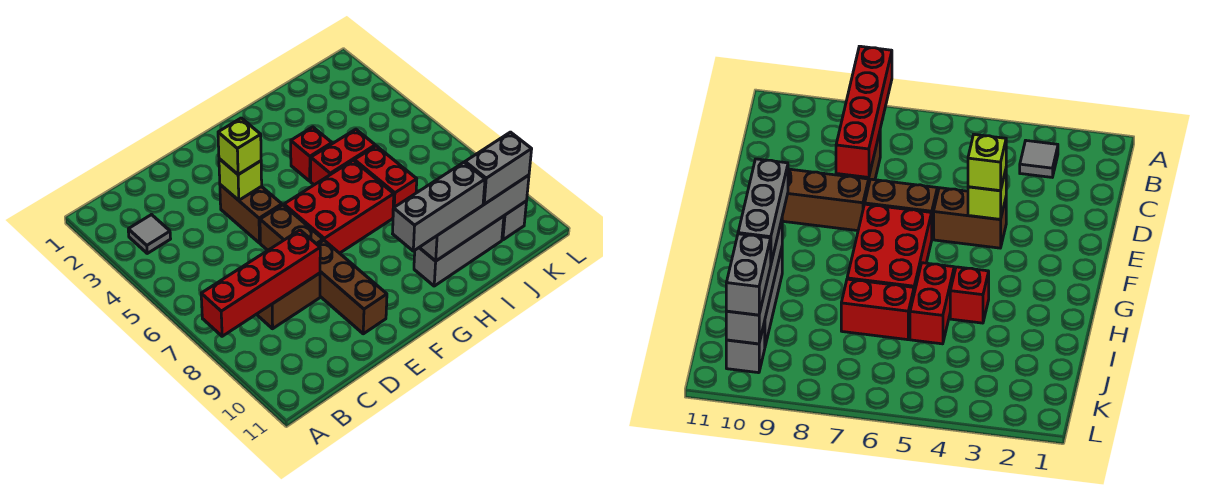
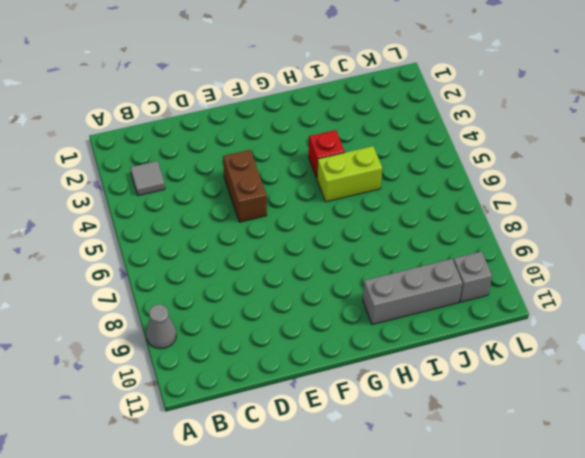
grey 1x1 cone [146,305,176,349] -> none
lime 1x2 brick [317,146,382,202] -> red 1x2 brick [311,129,375,185]
none -> brown 1x2 brick [256,273,320,329]
none -> brown 1x2 brick [260,205,323,250]
none -> brown 1x3 brick [317,240,387,334]

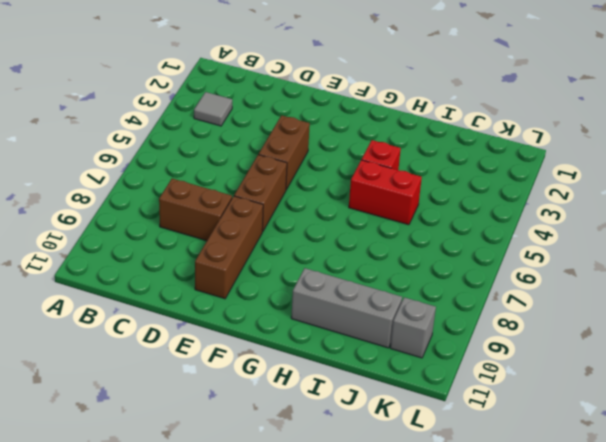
none -> red 2x3 brick [284,160,394,253]
none -> red 1x2 brick [354,146,417,208]
none -> red 1x4 brick [201,230,320,336]

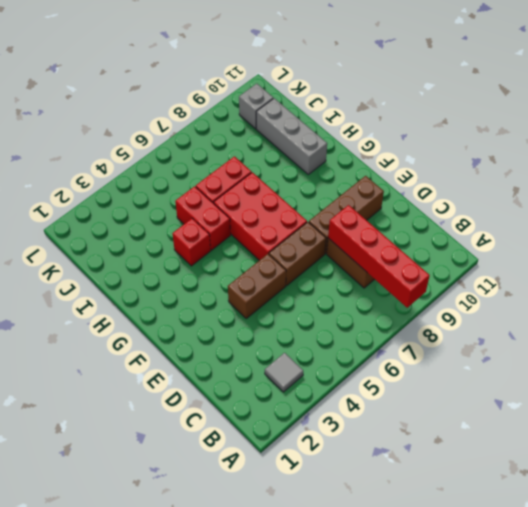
none -> lime 1x1 brick [219,159,262,200]
none -> grey 1x4 brick [419,175,529,261]
none -> lime 1x1 brick [218,118,261,175]

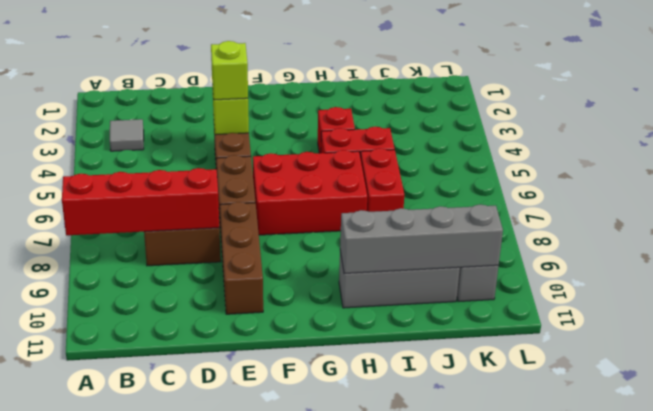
none -> grey 1x3 brick [393,162,485,251]
none -> grey 1x2 brick [465,132,532,204]

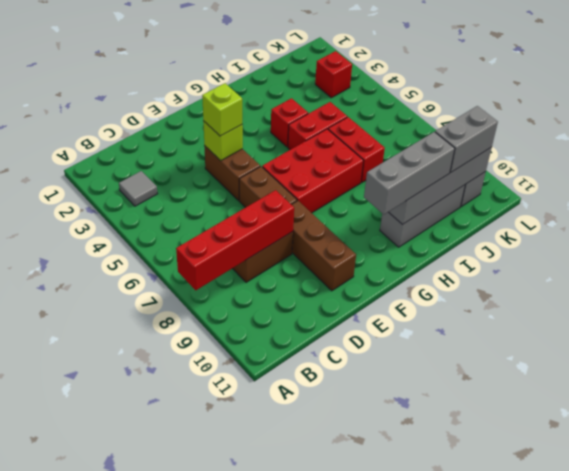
red 1x1 brick [315,51,352,98] -> none

